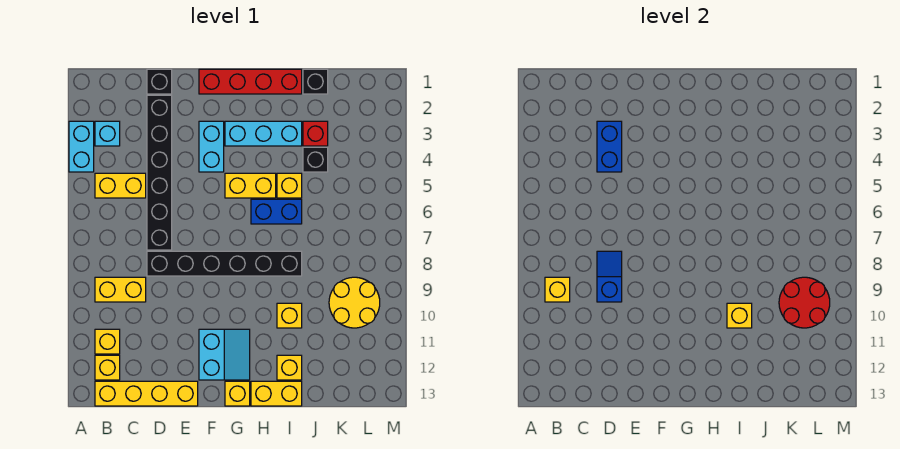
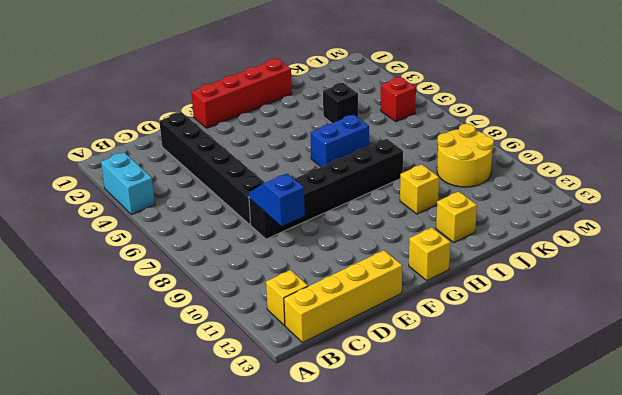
red 1x1 brick [381,77,416,122] -> red 1x1 brick moved to [303,121,328,146]
none -> cyan 1x1 brick [95,121,120,146]
none -> yellow 1x2 brick [95,173,146,198]
none -> yellow 1x2 brick [95,277,146,302]
none -> yellow 1x1 brick [95,329,120,354]

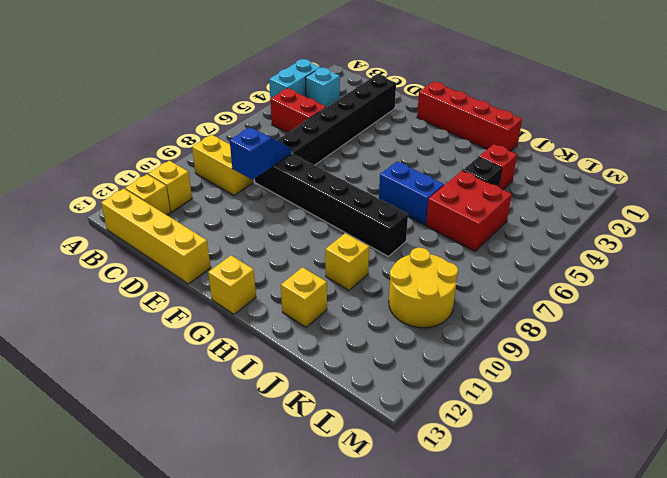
red 1x2 brick [270,88,326,133] -> yellow 1x2 brick [95,173,146,198]
red 2x2 brick [426,171,512,251] -> none
none -> black 1x1 brick [147,69,172,94]
none -> cyan 1x2 brick [199,121,224,172]
none -> cyan 2x2 slope [199,329,250,380]
none -> cyan 1x3 brick [225,121,302,146]

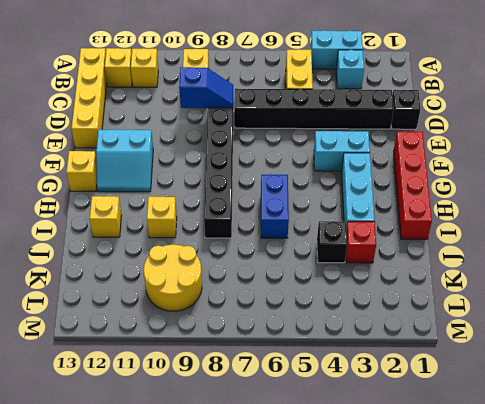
none -> yellow 1x2 brick [225,173,276,198]
none -> yellow 1x2 brick [251,381,302,406]
none -> yellow 1x1 brick [277,173,302,198]
none -> black 1x1 brick [303,69,328,94]

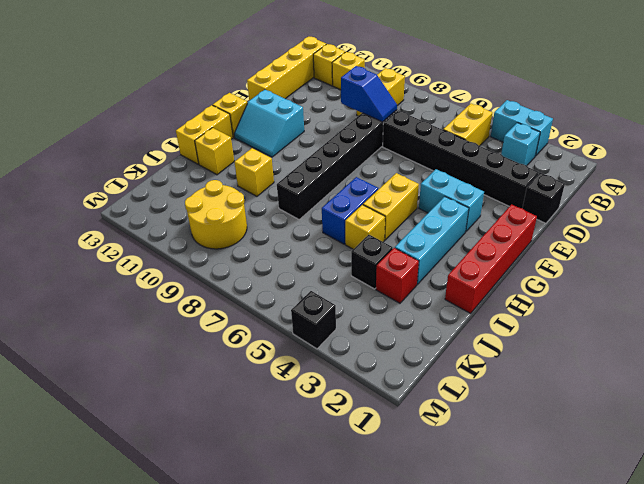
black 1x1 brick [291,291,336,349] -> black 1x1 brick moved to [303,69,328,94]
none -> yellow 1x1 brick [545,277,570,302]
none -> blue 1x2 brick [597,121,622,172]
none -> yellow 1x1 brick [727,303,752,328]
none -> red 2x2 round brick [779,277,830,328]

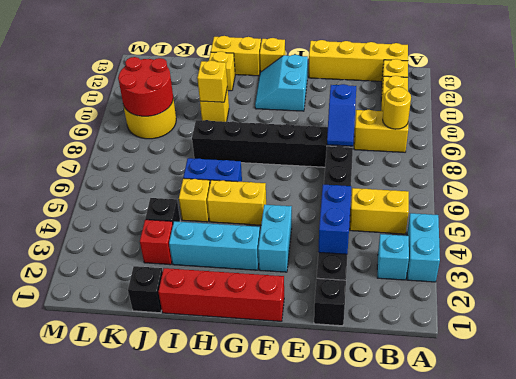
yellow 1x1 round brick [383,87,411,129] -> yellow 1x1 brick [545,277,570,302]

